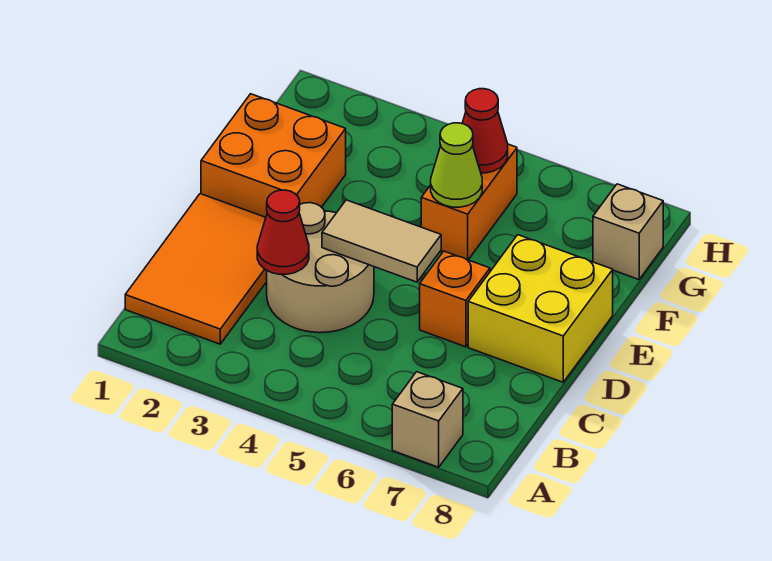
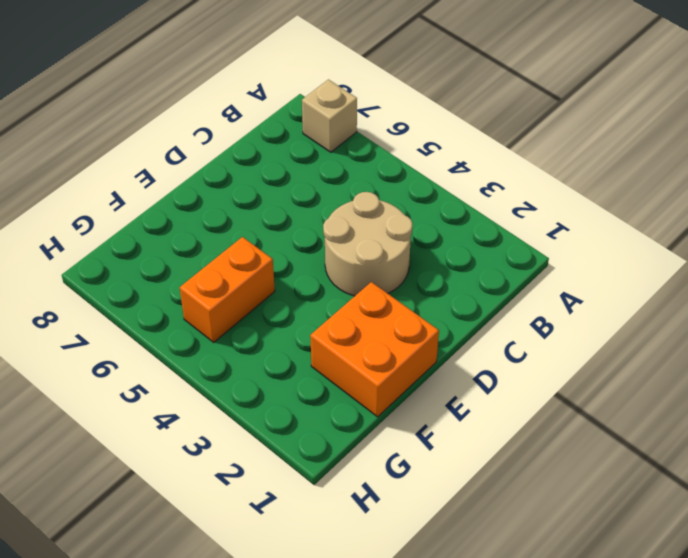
none -> orange 2x3 tile [125,194,267,344]
none -> orange 1x1 brick [420,251,490,347]
none -> yellow 2x2 brick [468,235,613,382]

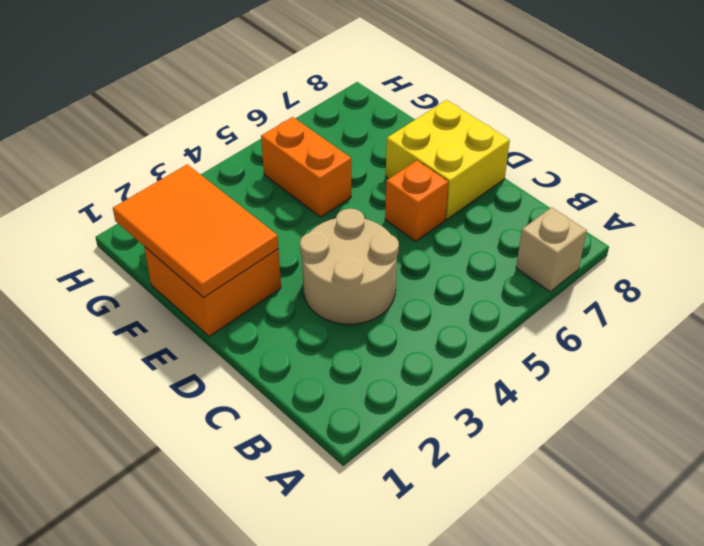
orange 2x3 tile [113,164,279,298] -> orange 2x3 tile moved to [125,194,267,344]
none -> tan 1x1 brick [593,184,663,279]
none -> red 1x1 cone [257,190,309,274]
none -> tan 1x2 tile [322,200,441,282]

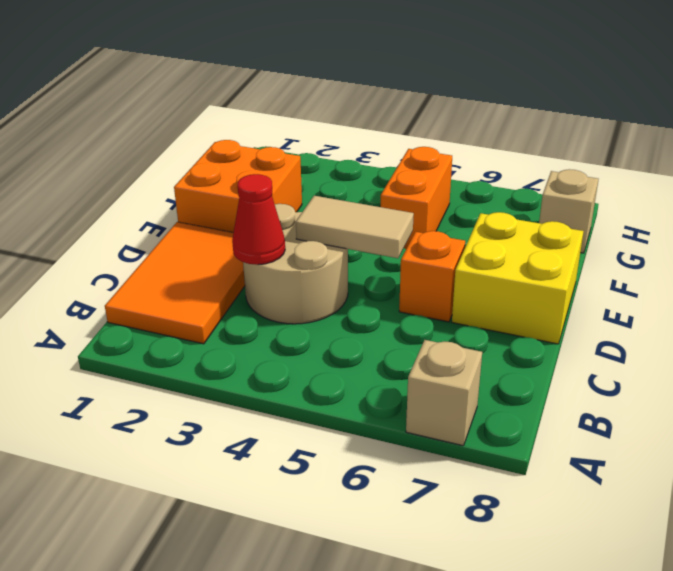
none -> lime 1x1 cone [431,123,482,207]
none -> red 1x1 cone [462,89,508,173]

